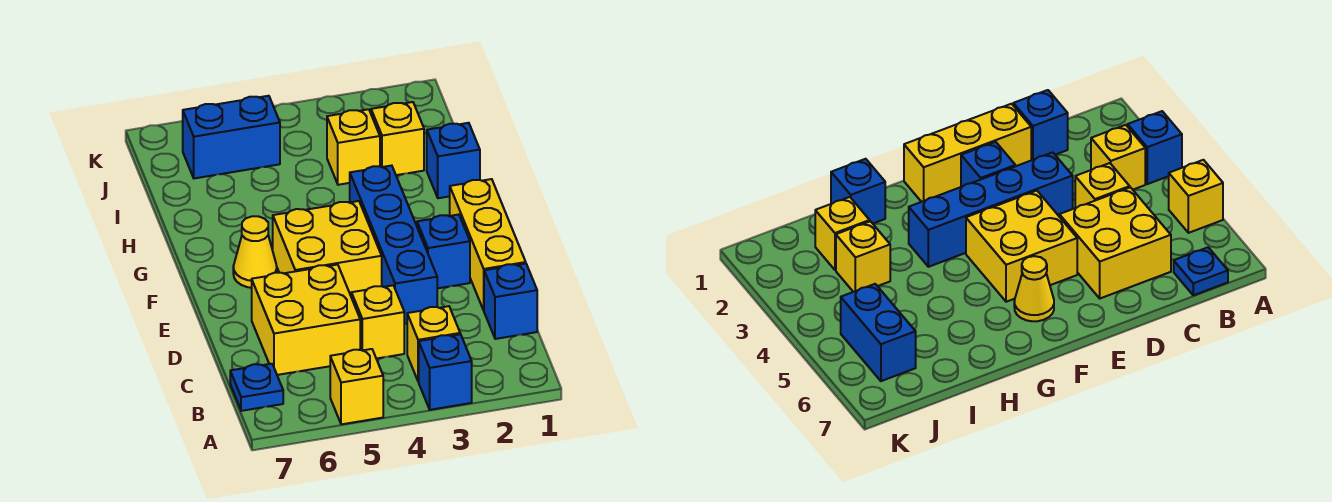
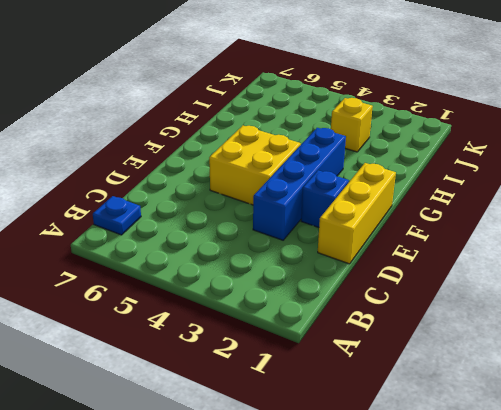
none -> blue 1x1 brick [419,334,472,410]
none -> yellow 1x1 brick [330,349,383,424]
none -> yellow 1x1 brick [407,306,460,382]

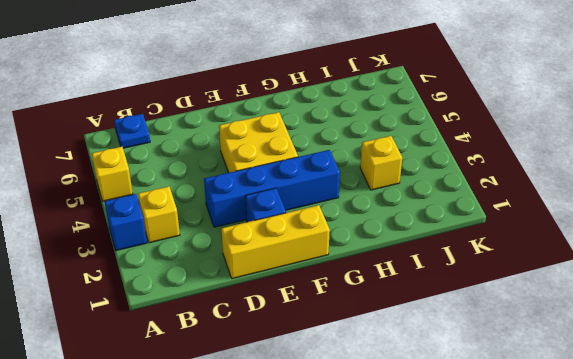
none -> blue 1x1 brick [484,264,537,339]
none -> yellow 1x1 brick [351,285,404,359]
none -> yellow 2x2 brick [252,265,360,375]

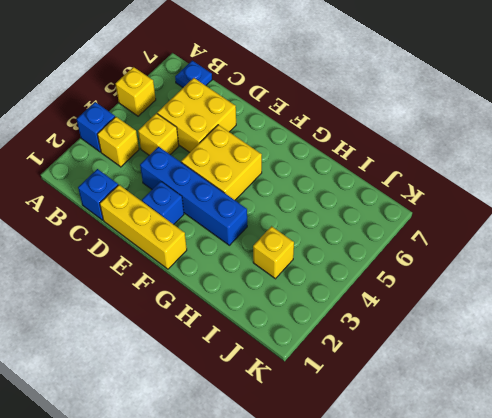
none -> yellow 1x1 cone [233,216,277,288]
none -> blue 1x1 brick [427,123,480,198]
none -> yellow 1x1 brick [371,102,424,175]

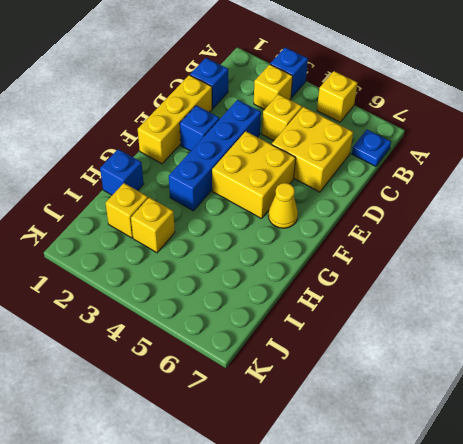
none -> blue 1x2 brick [183,96,280,178]

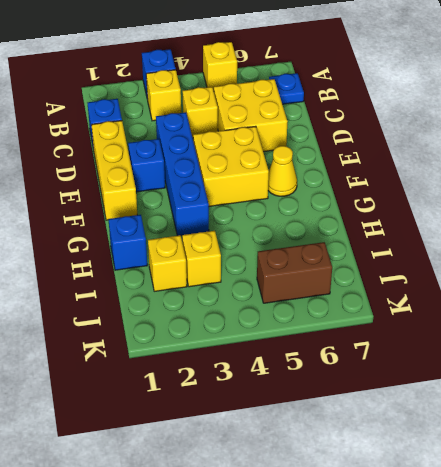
brown 1x2 brick [257,242,332,303] -> blue 1x2 brick [183,96,280,178]

